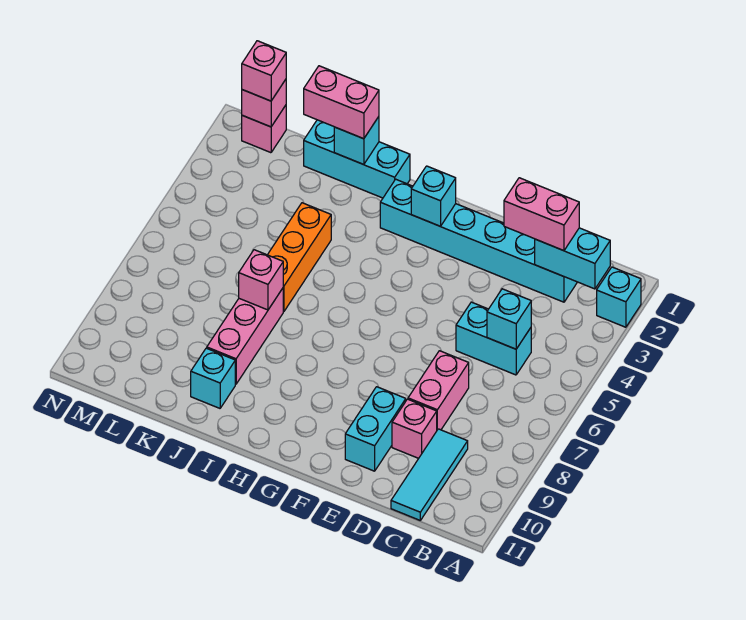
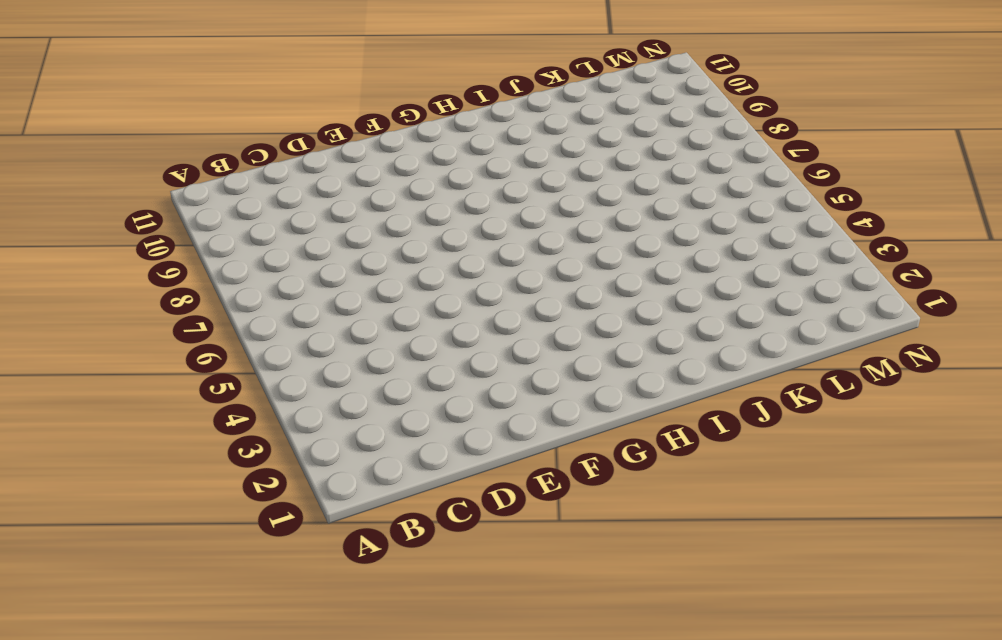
none -> cyan 1x1 brick [597,267,641,327]
none -> cyan 1x6 brick [380,179,577,302]
none -> cyan 1x2 brick [456,302,531,375]

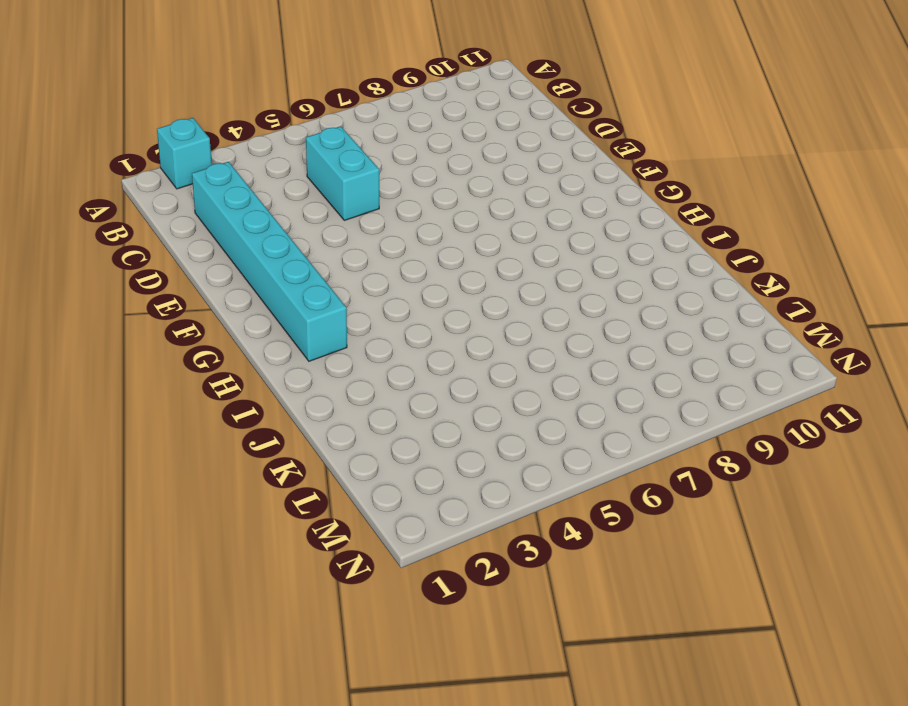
none -> cyan 1x3 tile [391,429,468,520]
none -> pink 1x2 brick [408,351,469,430]
none -> pink 1x1 brick [392,399,437,458]

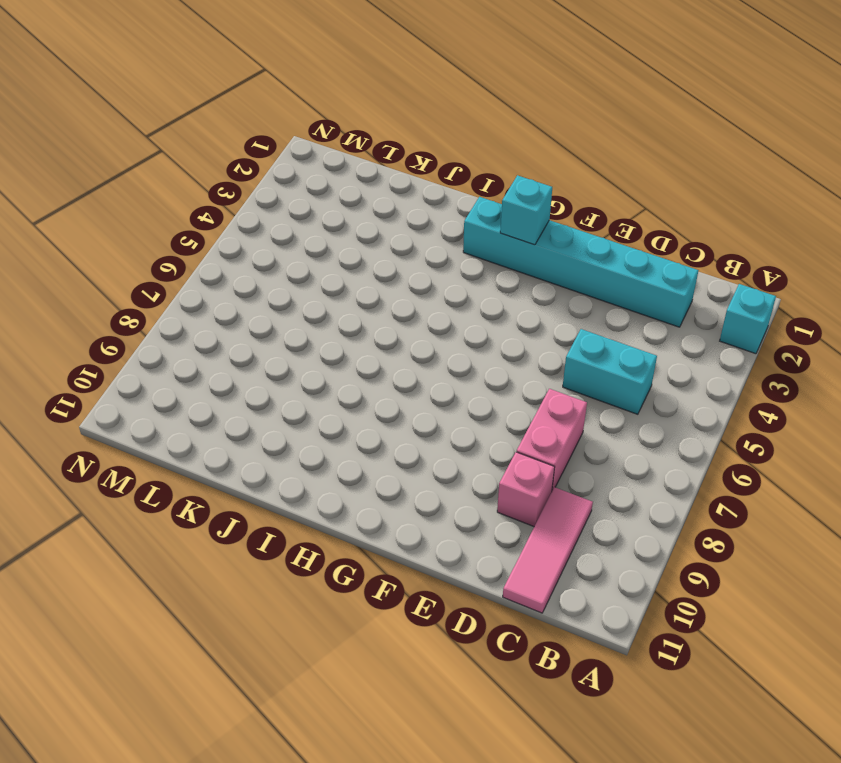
pink 1x3 tile [503,487,593,613] -> cyan 1x3 tile [391,429,468,520]
none -> cyan 1x2 brick [345,387,406,471]
none -> cyan 1x3 brick [304,120,410,198]
none -> orange 1x3 brick [268,203,331,311]

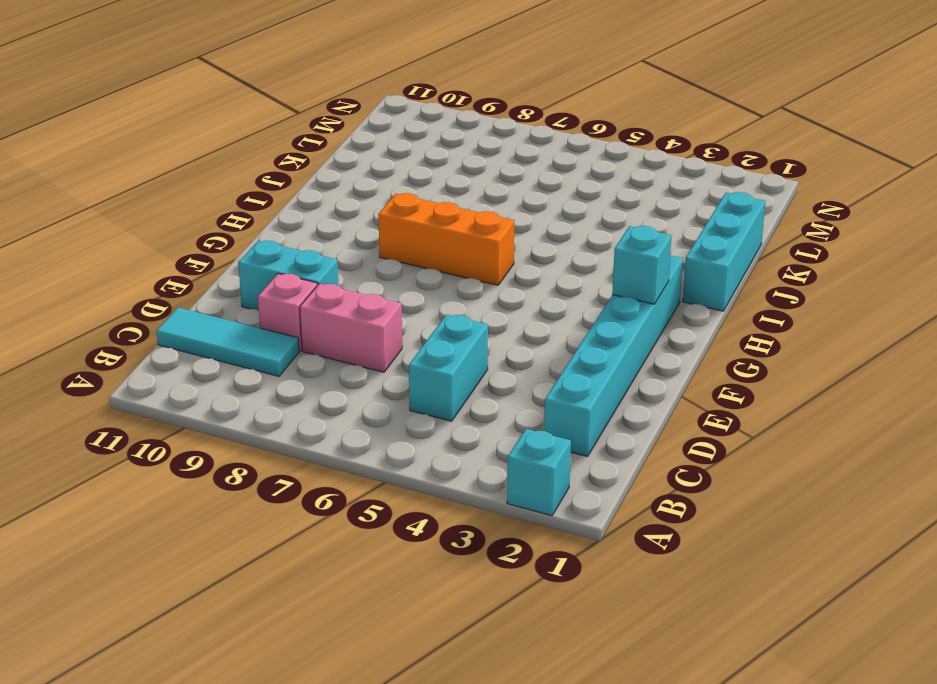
orange 1x3 brick [378,193,514,285] -> orange 1x3 brick moved to [268,203,331,311]
none -> pink 1x3 brick [207,288,283,384]
none -> cyan 1x1 brick [191,348,235,408]
none -> pink 1x1 brick [242,105,286,153]

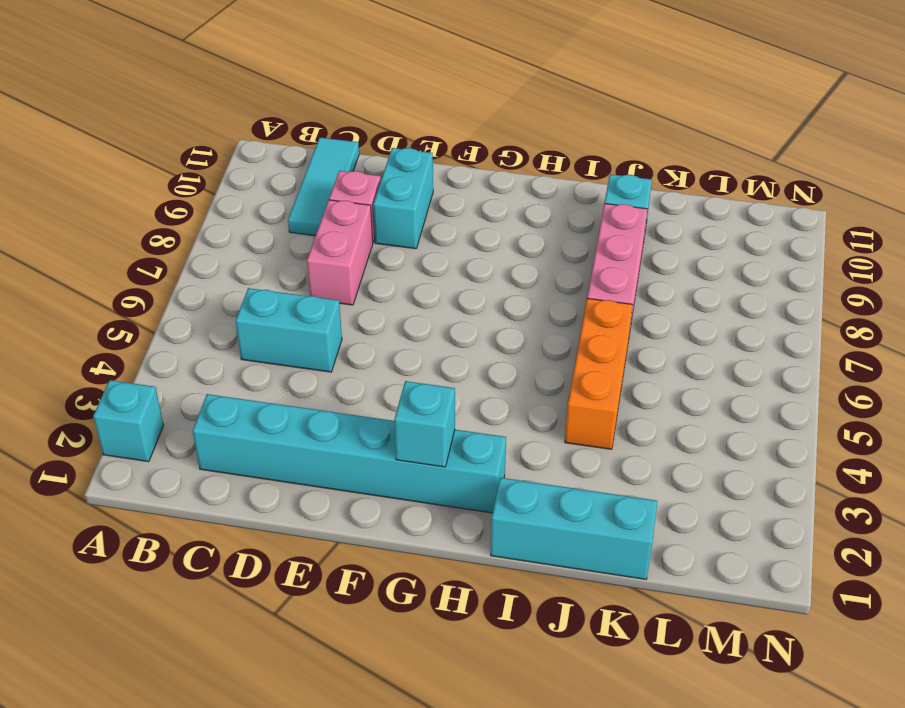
none -> pink 1x1 brick [242,105,286,153]
none -> cyan 1x2 brick [535,228,610,289]
none -> cyan 1x1 brick [487,289,531,349]

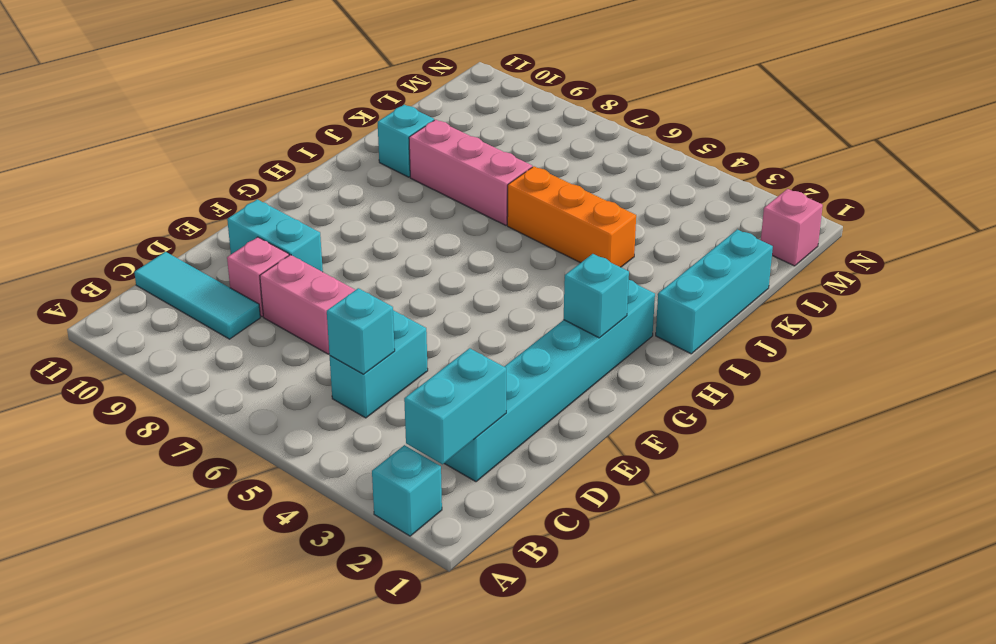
none -> cyan 1x1 brick [334,117,379,165]
none -> pink 1x1 brick [239,250,283,310]
none -> pink 1x1 brick [242,80,286,127]

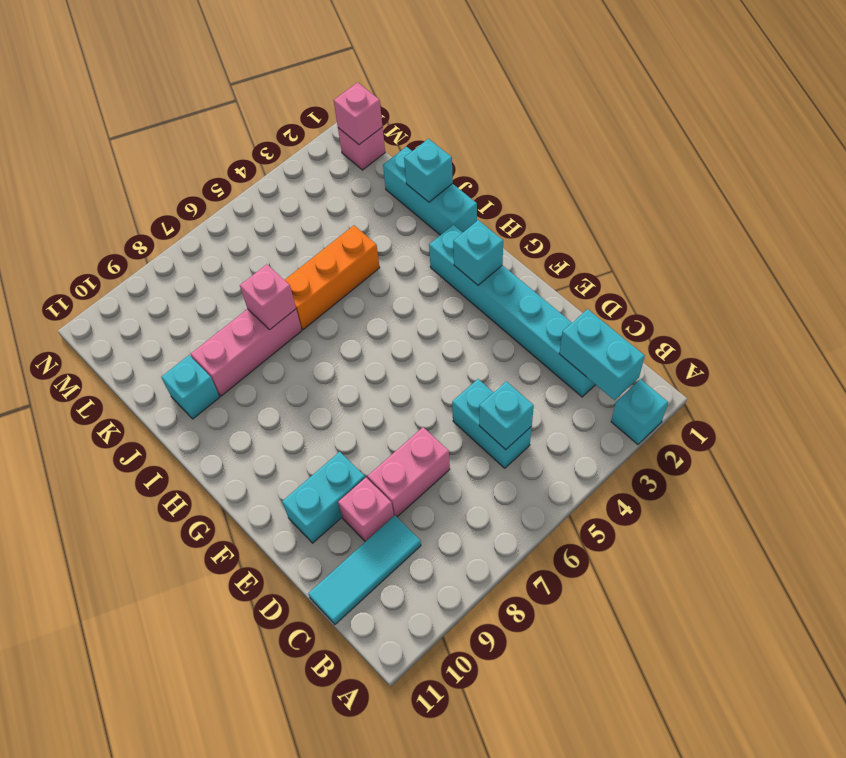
none -> pink 1x2 brick [504,178,579,251]
none -> pink 1x2 brick [304,66,379,139]
none -> pink 1x1 brick [242,41,286,101]

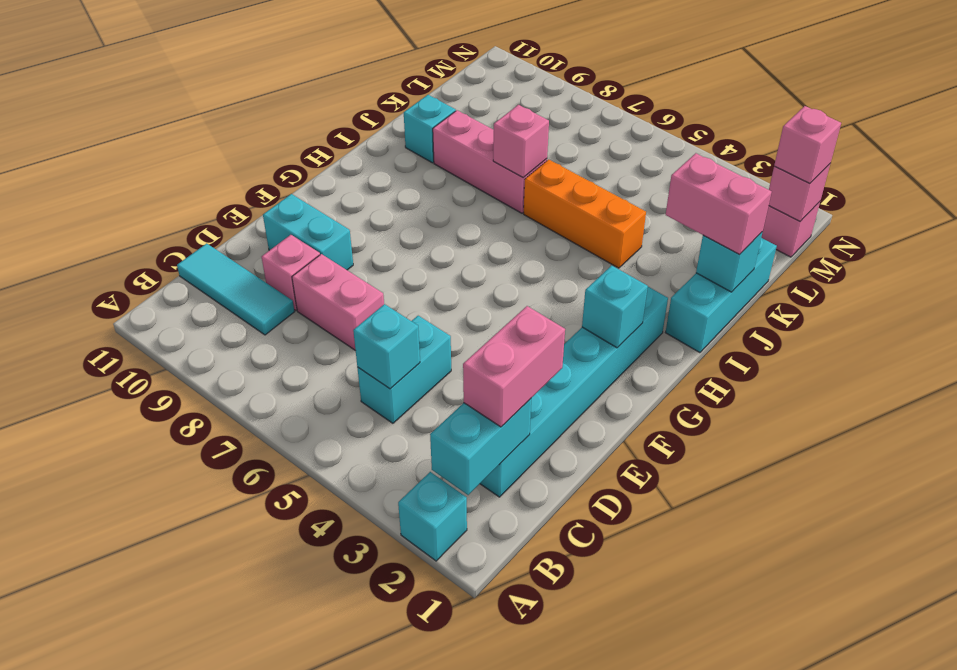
pink 1x2 brick [666,153,772,255] -> pink 1x2 brick turned to [304,66,379,139]

